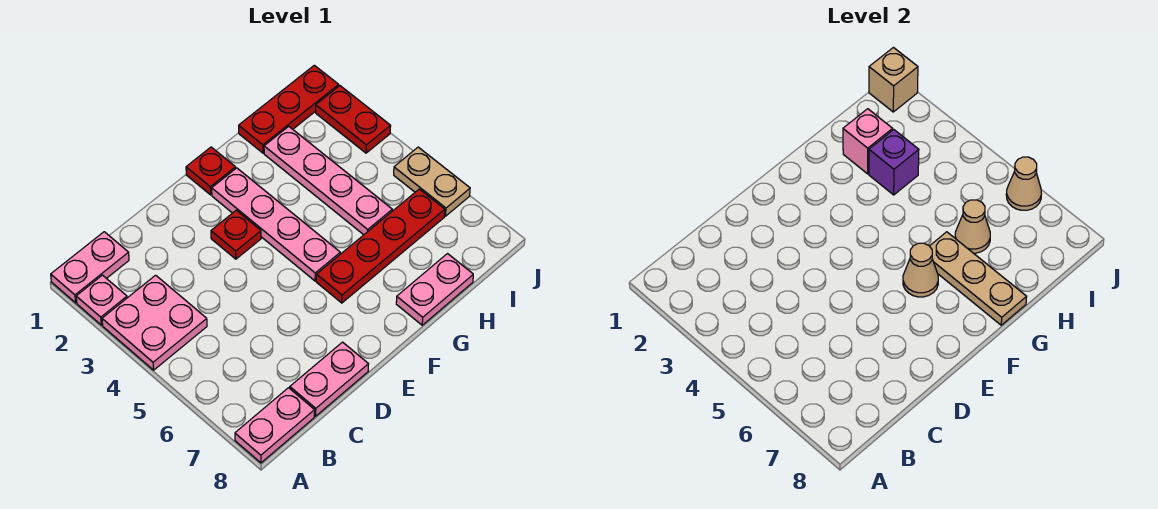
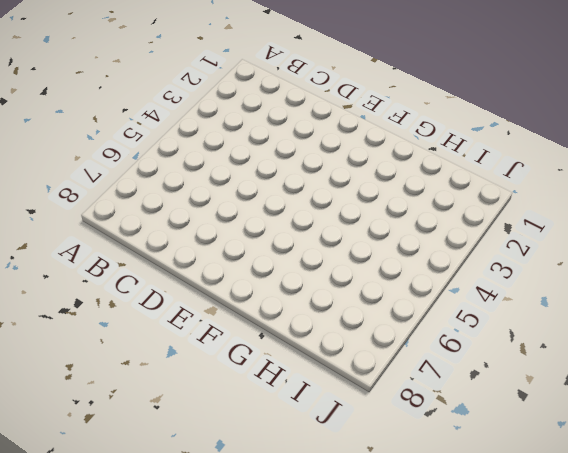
none -> pink 1x2 plate [51,232,129,303]
none -> pink 1x1 plate [76,275,127,325]
none -> pink 2x2 plate [102,275,207,370]

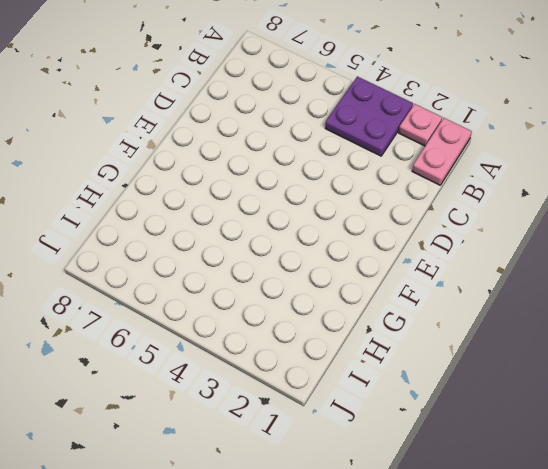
purple 2x2 plate [325,76,413,156] -> pink 2x2 plate [102,275,207,370]
none -> pink 1x2 plate [235,388,315,463]
none -> pink 1x2 plate [290,342,368,416]
none -> red 1x1 plate [211,210,261,259]

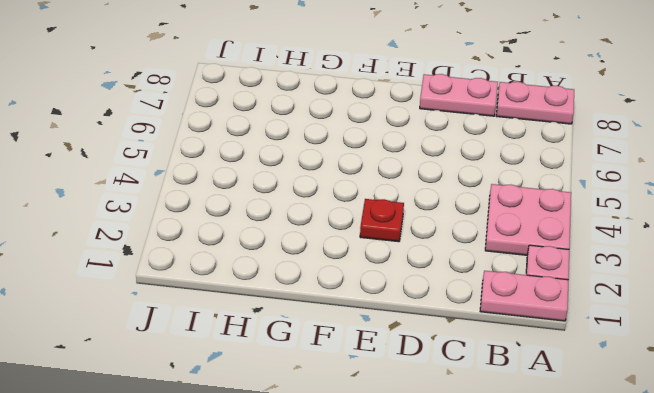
none -> red 1x1 plate [186,147,236,195]
none -> pink 1x4 plate [212,168,340,281]
none -> red 1x4 plate [316,189,445,303]

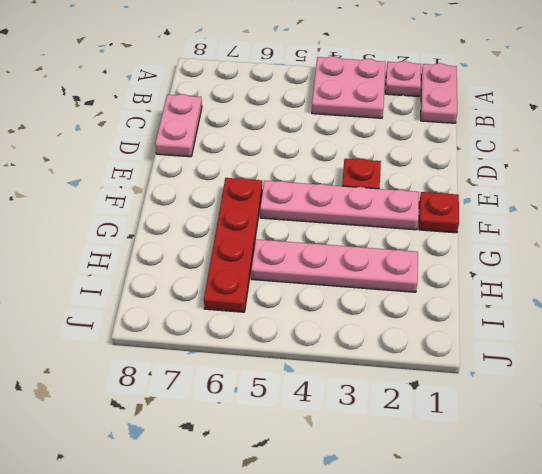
none -> pink 1x2 plate [235,388,315,463]
none -> pink 1x2 plate [396,254,473,325]
none -> red 1x3 plate [239,65,339,153]

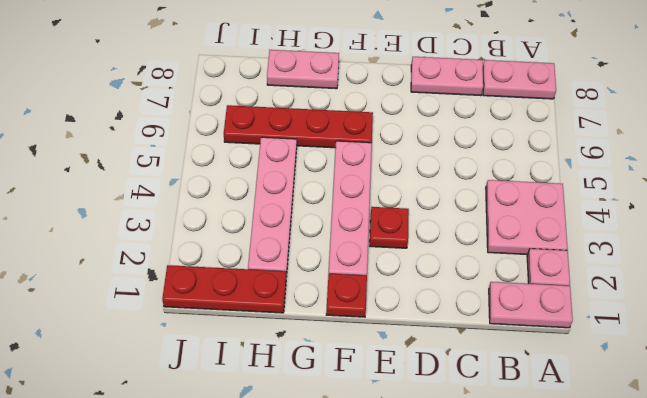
none -> red 1x2 plate [316,86,391,153]
none -> tan 1x2 plate [394,147,470,216]
none -> tan 1x1 cone [903,243,938,297]

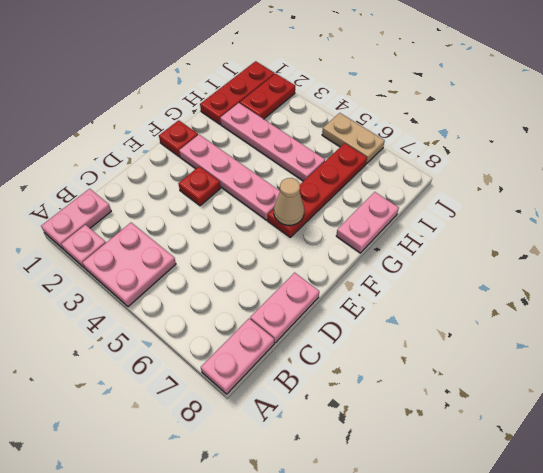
red 1x2 plate [240,74,295,119] -> red 1x2 plate turned to [316,86,391,153]
none -> tan 1x3 plate [930,232,1027,325]
none -> pink 1x1 brick [843,109,893,174]
none -> purple 1x1 brick [869,130,919,195]

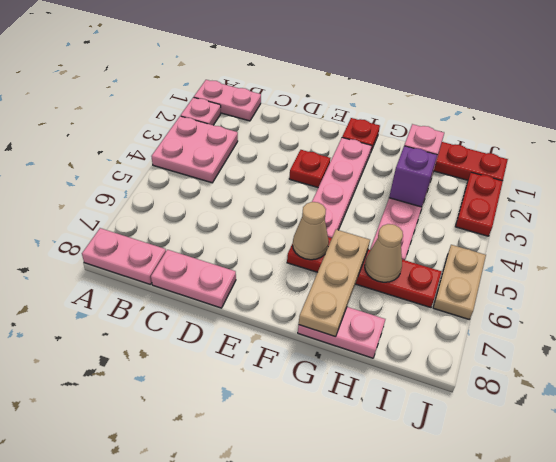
none -> tan 1x1 brick [869,48,918,112]
none -> tan 1x1 cone [1006,157,1041,210]

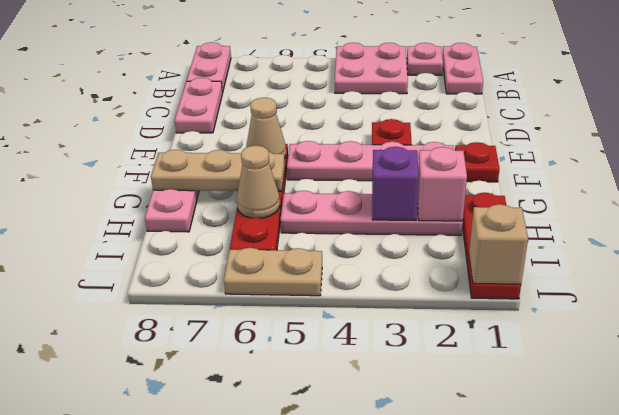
none -> red 1x2 plate [316,86,391,153]
none -> tan 1x1 cone [1006,157,1041,210]

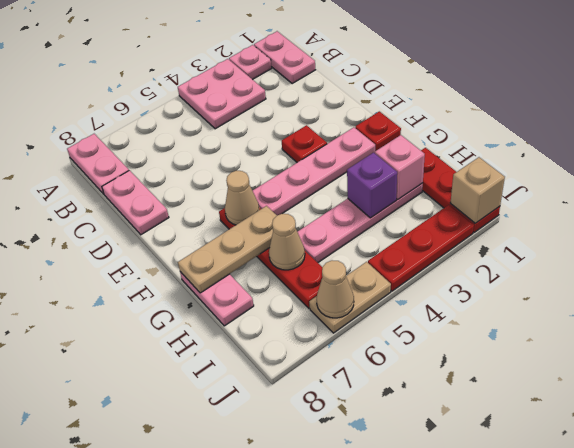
red 1x3 plate [368,205,474,291] -> red 1x2 plate [316,86,391,153]

